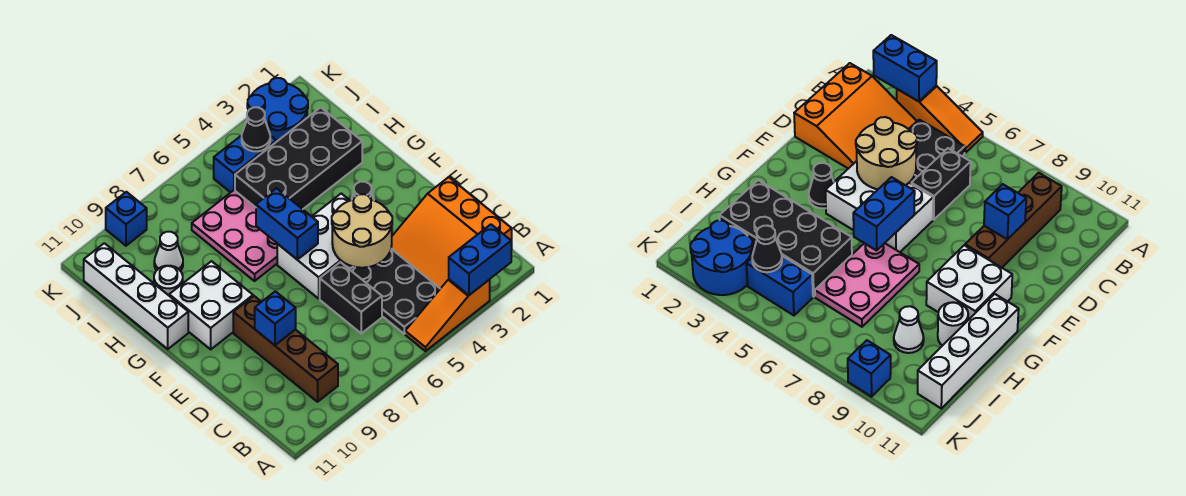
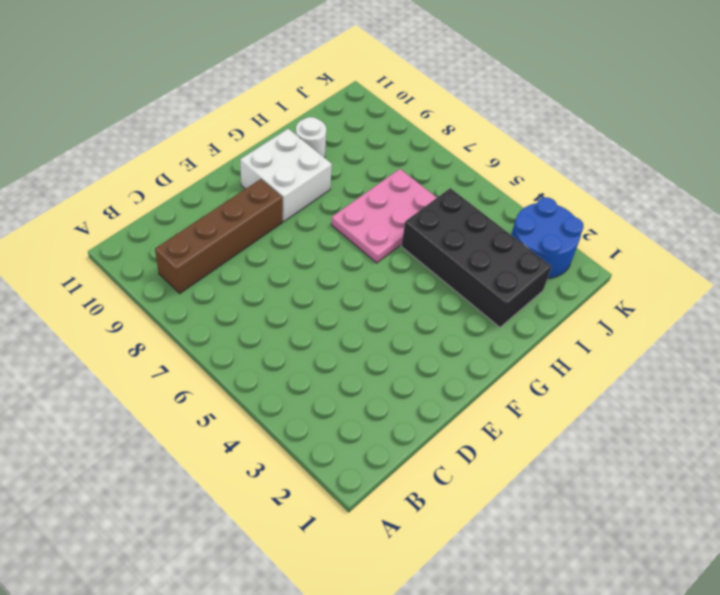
none -> orange 1x3 slope [405,279,490,351]
none -> orange 3x3 slope [391,177,512,289]
none -> black 2x3 plate [350,249,440,334]

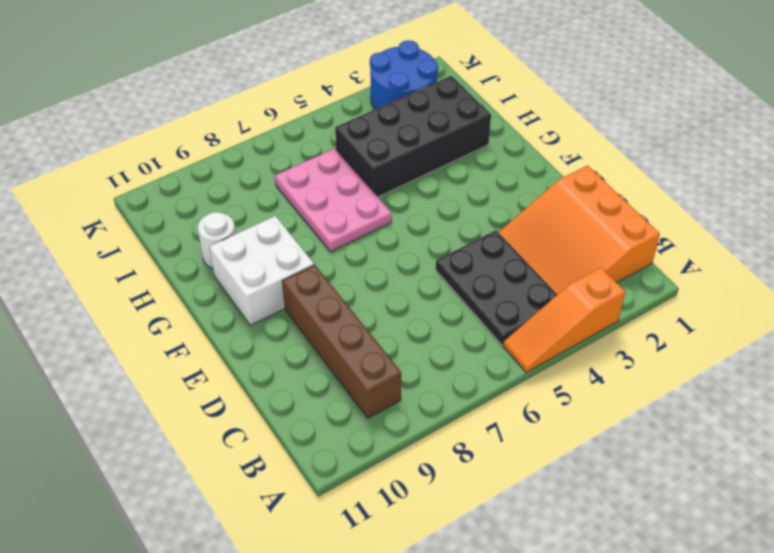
none -> black 1x2 brick [320,262,382,333]
none -> white 2x3 brick [277,194,353,299]
none -> black 1x1 cone [352,182,374,200]

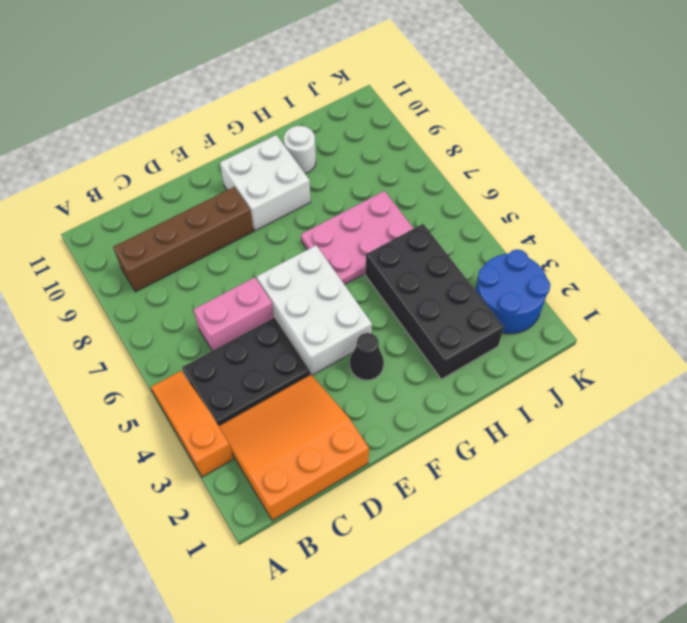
pink 1x2 brick [194,277,274,351] -> black 1x2 brick [320,262,382,333]
none -> white 1x4 brick [84,243,188,349]
none -> white 1x1 cone [154,232,183,271]
none -> blue 1x2 brick [214,135,276,192]

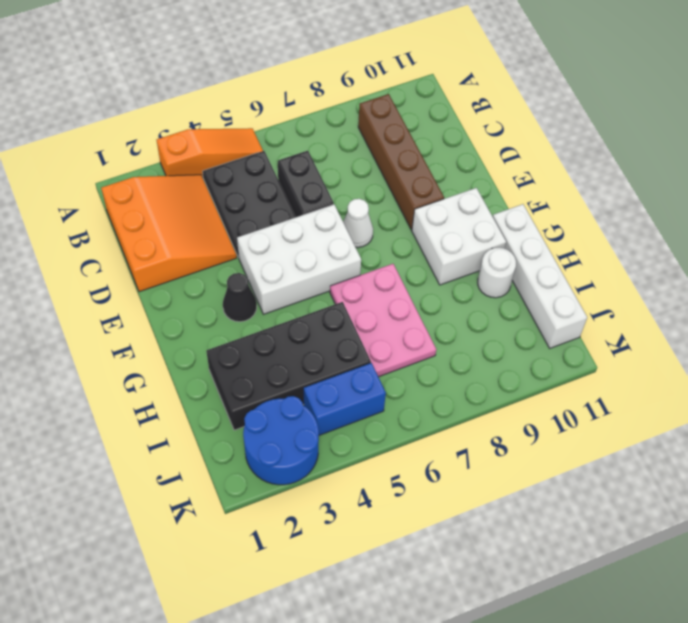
white 1x1 cone [343,199,373,248] -> white 1x1 cone moved to [154,232,183,271]
none -> blue 1x1 brick [106,192,147,246]
none -> blue 1x2 brick [449,224,511,295]
none -> tan 2x2 round brick [332,194,392,268]

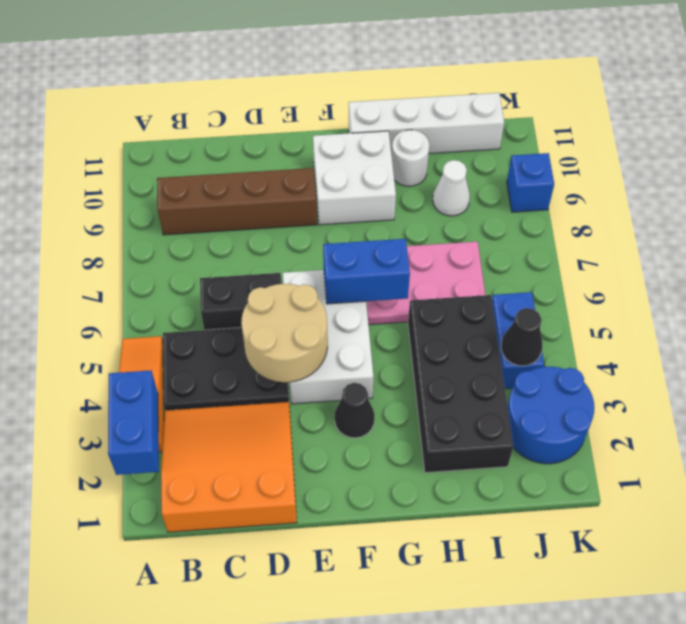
none -> blue 1x1 brick [255,291,296,345]

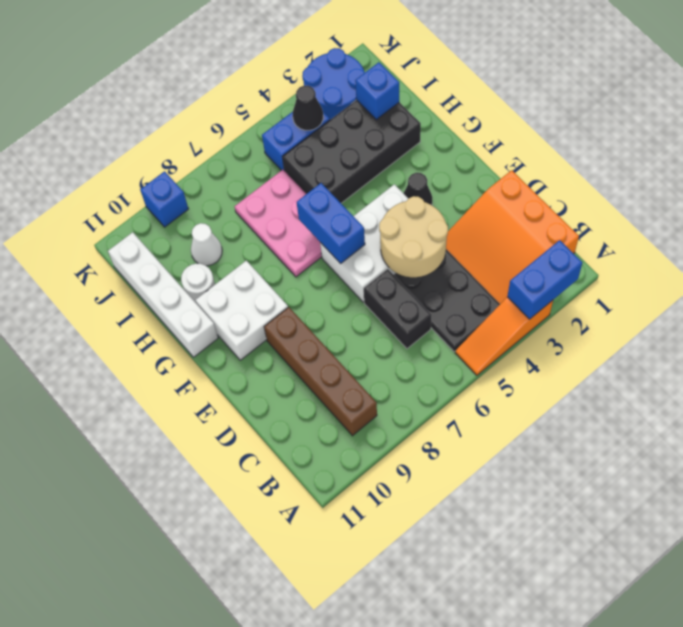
blue 1x1 brick [355,62,399,119] -> blue 1x1 brick moved to [255,291,296,345]

